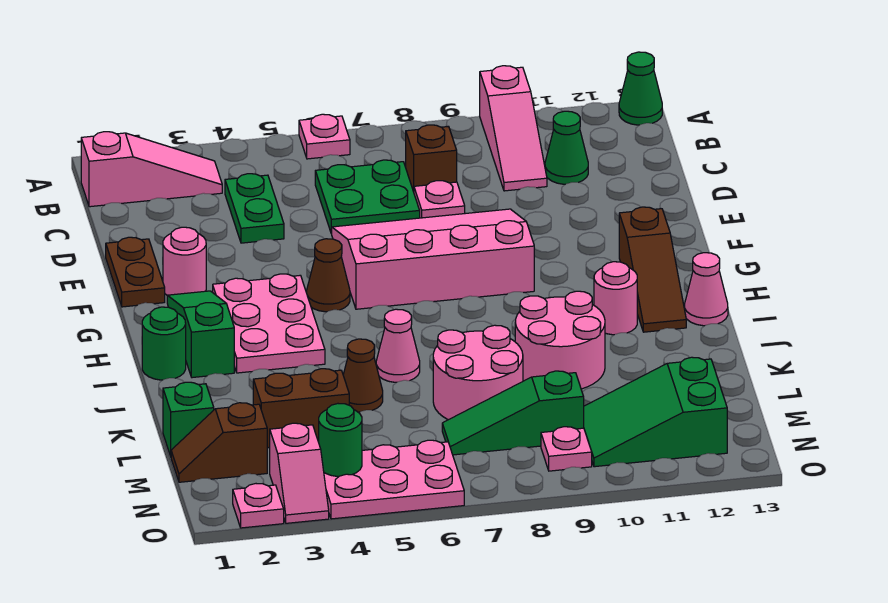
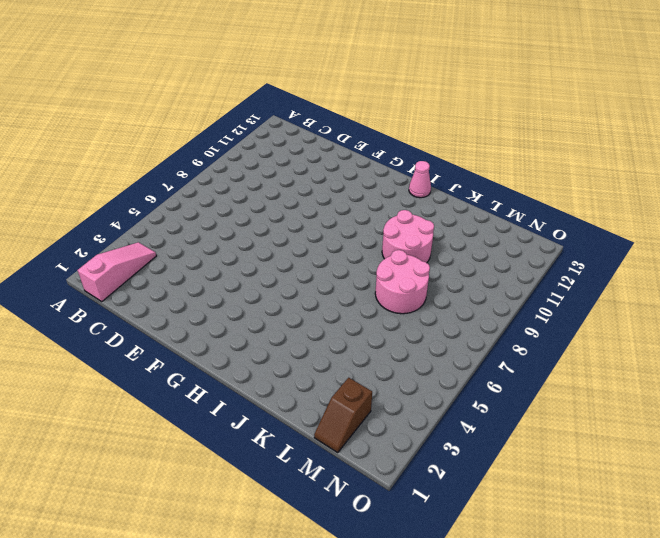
none -> pink 1x1 plate [299,114,350,159]
none -> pink 1x3 slope [480,66,547,191]
none -> green 1x1 cone [619,52,662,125]
none -> green 1x2 plate [225,174,284,243]

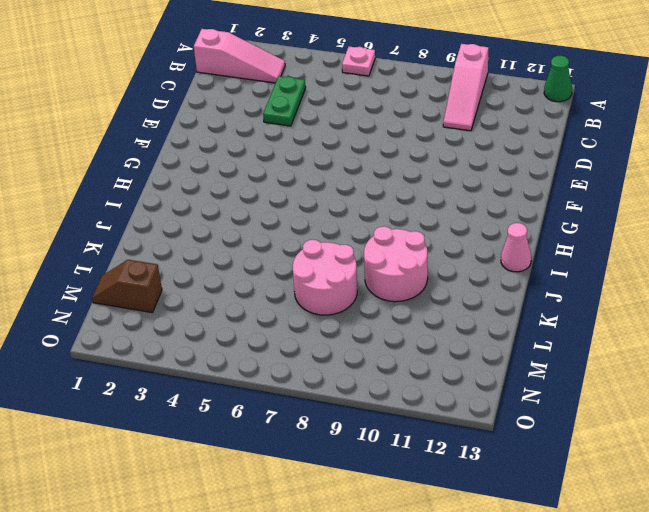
none -> green 2x2 plate [315,160,420,234]
none -> brown 1x1 brick [406,125,457,192]
none -> green 1x1 cone [545,111,588,184]
none -> pink 1x1 plate [414,181,465,218]

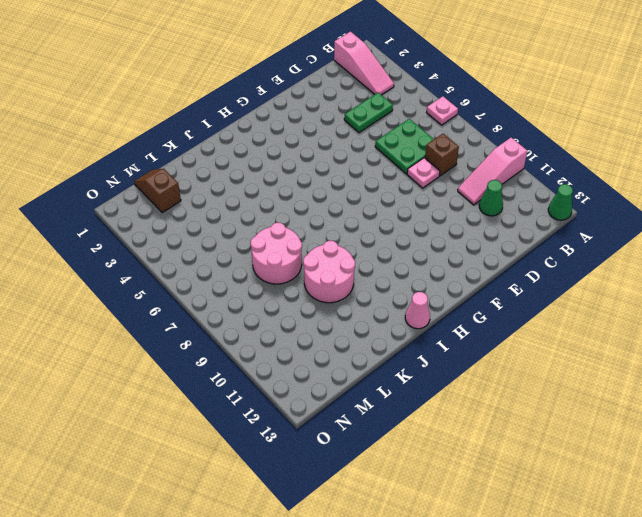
none -> brown 1x2 plate [106,237,165,307]
none -> pink 3x4 slope [332,209,534,309]
none -> pink 1x1 round brick [163,227,206,295]
none -> green 1x3 slope [167,291,234,378]

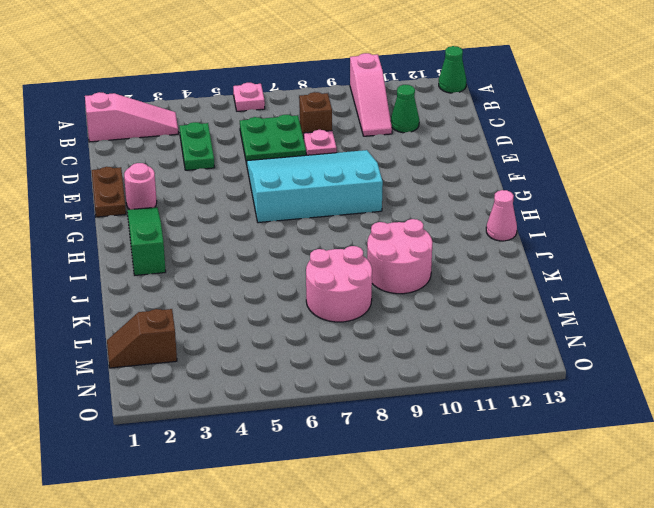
cyan 3x4 slope [247,150,383,223] -> pink 3x4 slope [332,209,534,309]
none -> pink 2x3 plate [213,274,325,373]
none -> brown 1x1 cone [307,239,350,312]
none -> brown 1x3 slope [619,207,686,332]
none -> green 1x1 round brick [142,307,186,380]

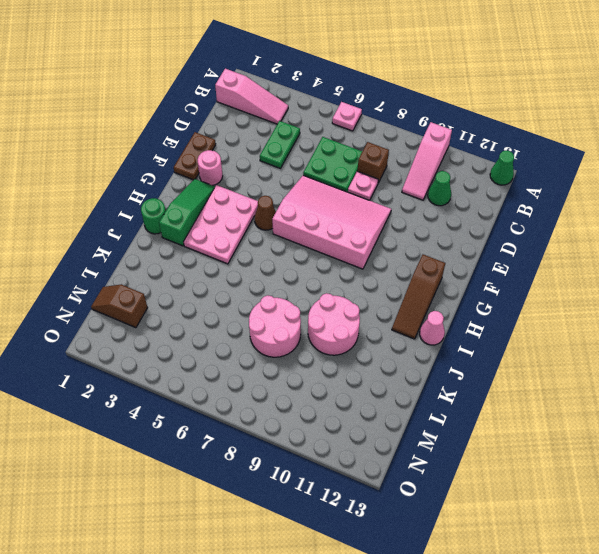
none -> pink 1x1 round brick [594,262,637,335]
none -> pink 1x1 cone [376,309,420,382]
none -> brown 1x1 cone [343,339,383,412]
none -> green 1x1 brick [163,382,214,456]

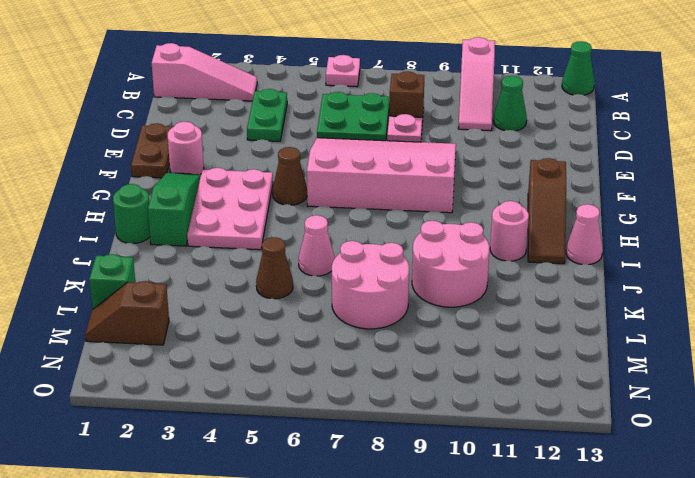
none -> brown 1x2 brick [253,369,349,448]
none -> green 1x3 slope [442,371,584,455]
none -> green 2x3 slope [584,357,727,467]
none -> pink 1x2 slope [270,423,329,523]

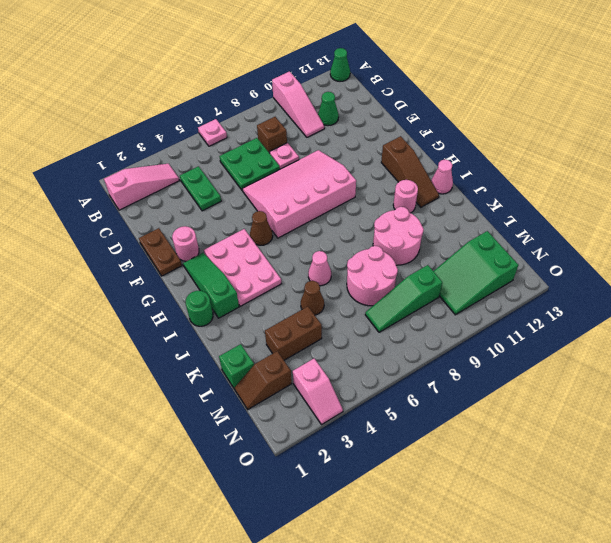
none -> pink 2x3 plate [324,440,464,519]
none -> pink 1x1 plate [541,427,592,471]
none -> pink 1x1 plate [233,484,284,528]
none -> green 1x1 round brick [319,404,362,477]

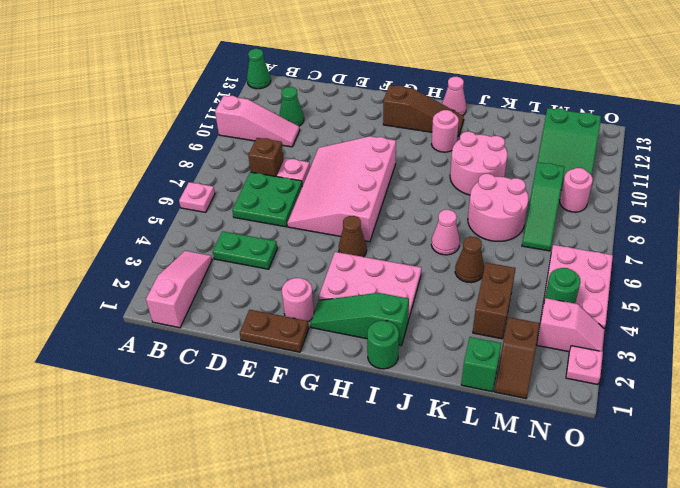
pink 1x1 round brick [560,168,593,212] -> pink 1x1 plate [541,427,592,471]

